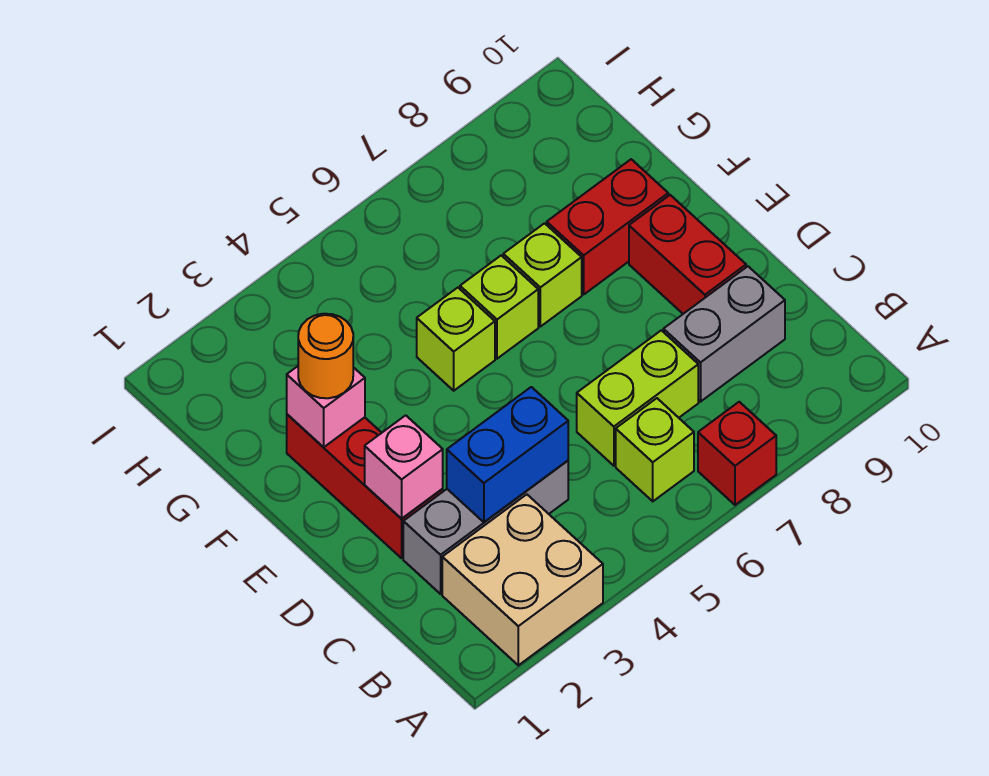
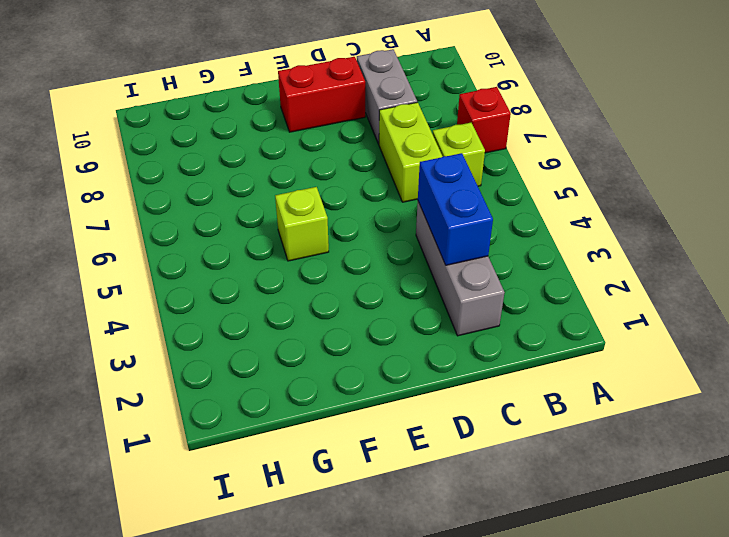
none -> tan 2x2 brick [442,494,603,665]
none -> red 1x3 brick [287,414,443,558]
none -> lime 1x1 brick [460,255,538,359]

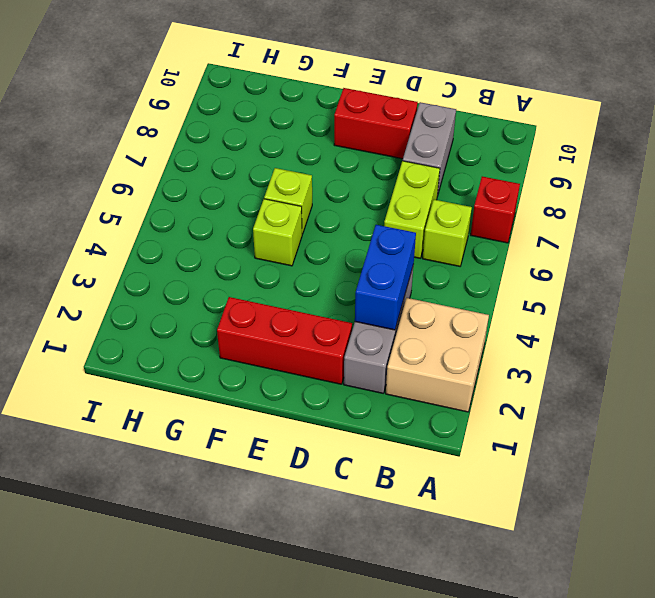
none -> lime 1x1 brick [503,223,582,327]
none -> red 1x2 brick [547,159,668,294]
none -> pink 1x1 brick [365,415,443,519]

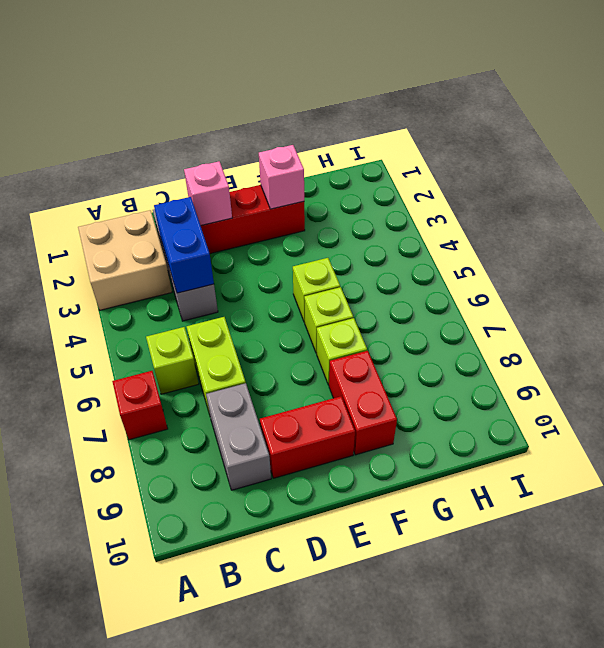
none -> orange 1x1 round brick [298,314,353,398]

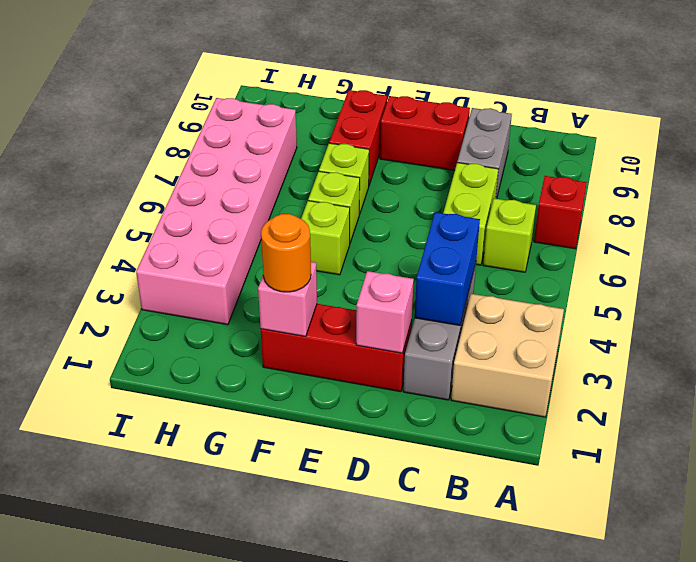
pink 2x6 brick [136,98,297,325] -> none

